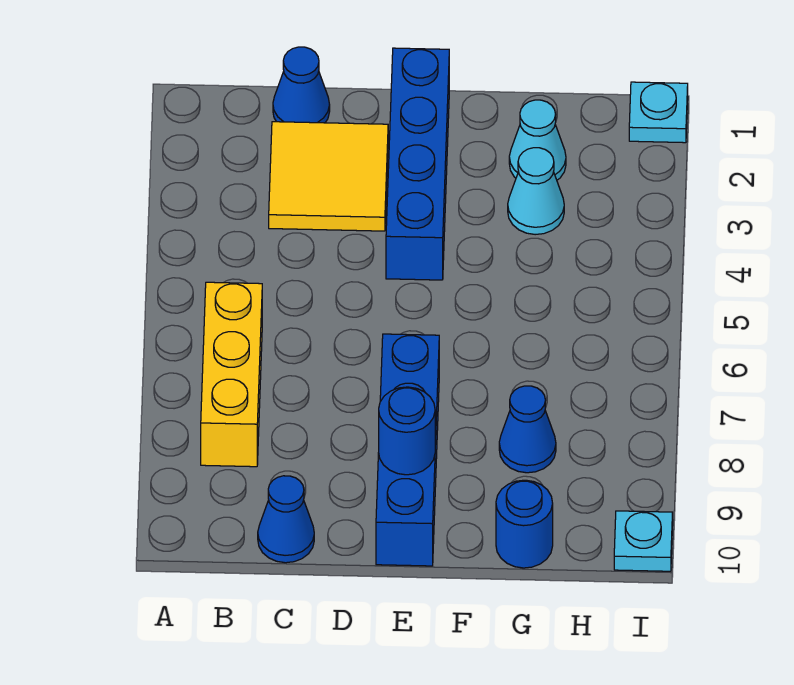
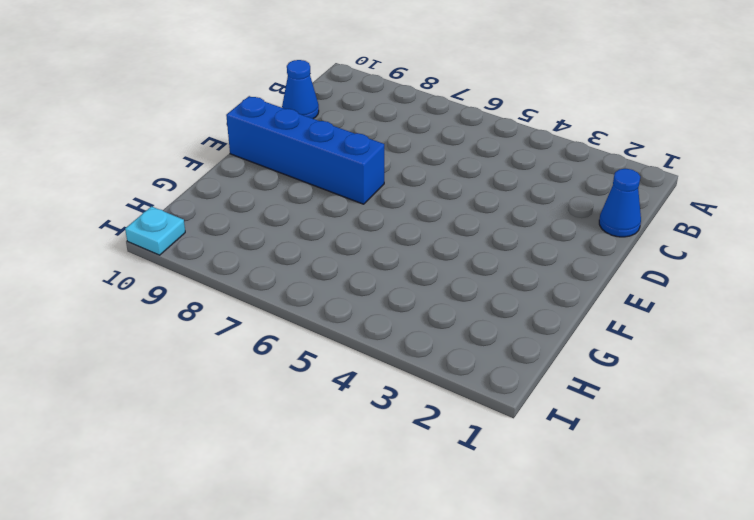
none -> yellow 1x3 brick [201,282,262,467]
none -> yellow 2x2 tile [269,122,388,231]
none -> blue 1x4 brick [386,48,449,280]

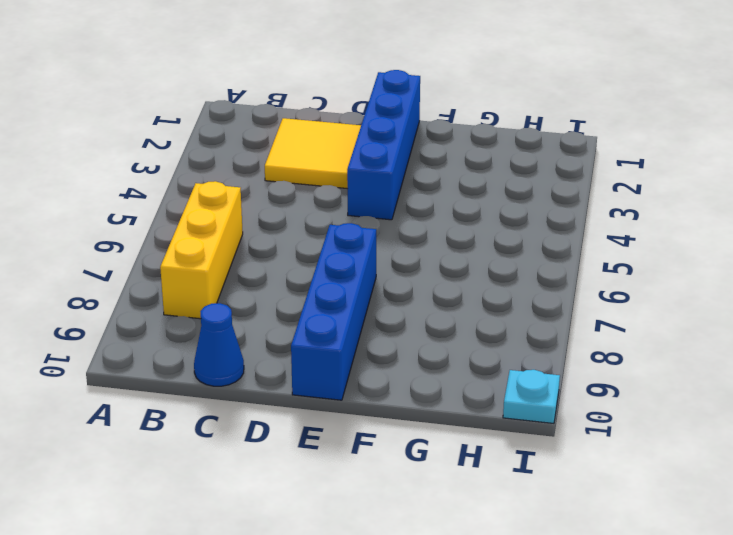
none -> blue 1x1 cone [273,47,330,123]
none -> cyan 1x1 cone [509,100,566,180]
none -> cyan 1x1 cone [508,148,564,235]

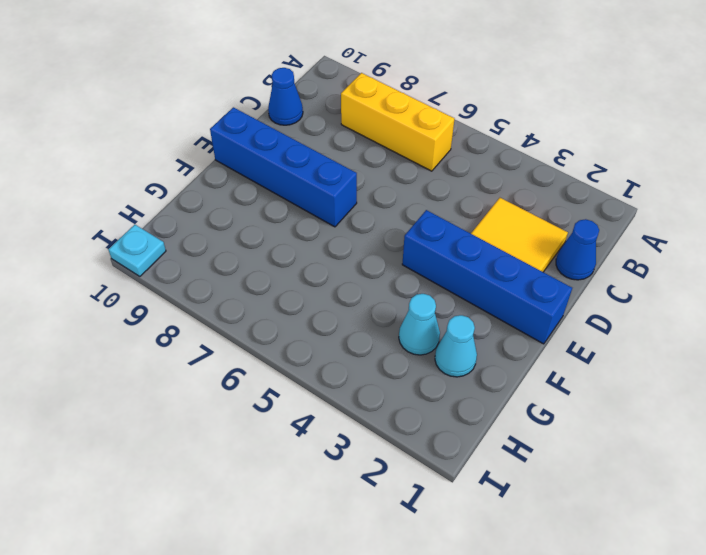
none -> blue 1x1 cone [499,386,556,473]
none -> blue 1x1 round brick [496,480,553,568]
none -> cyan 1x1 plate [629,82,688,143]

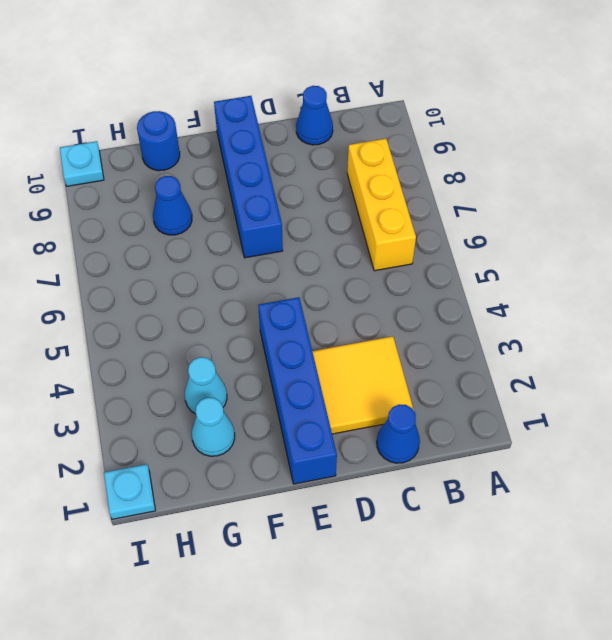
none -> blue 1x1 round brick [379,387,435,475]

